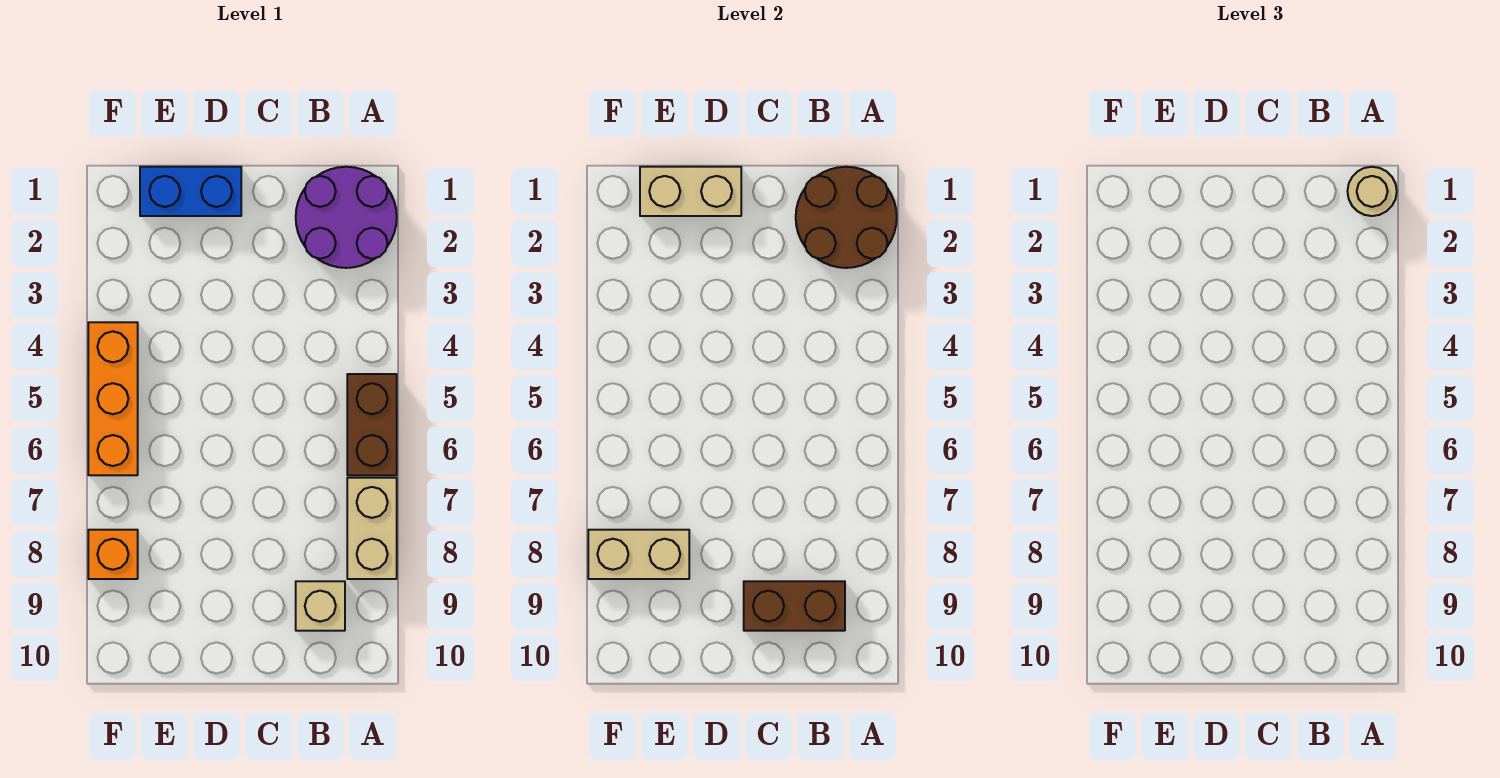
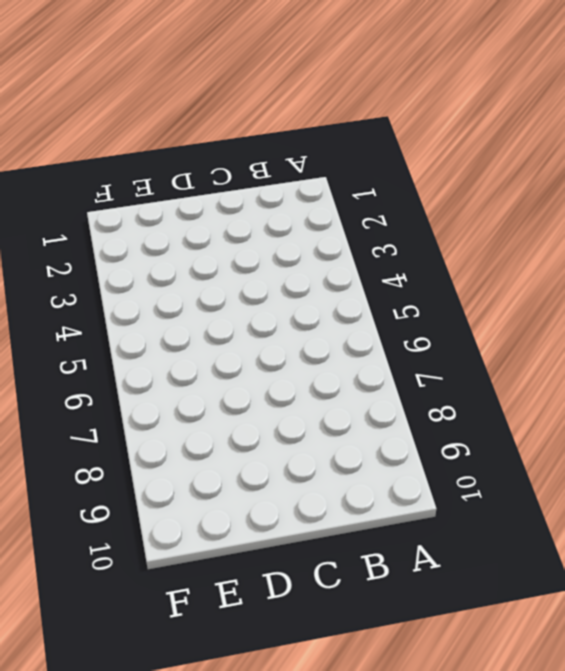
none -> purple 2x2 round brick [296,167,397,268]
none -> brown 1x2 brick [347,374,397,475]
none -> tan 1x2 brick [347,478,397,579]

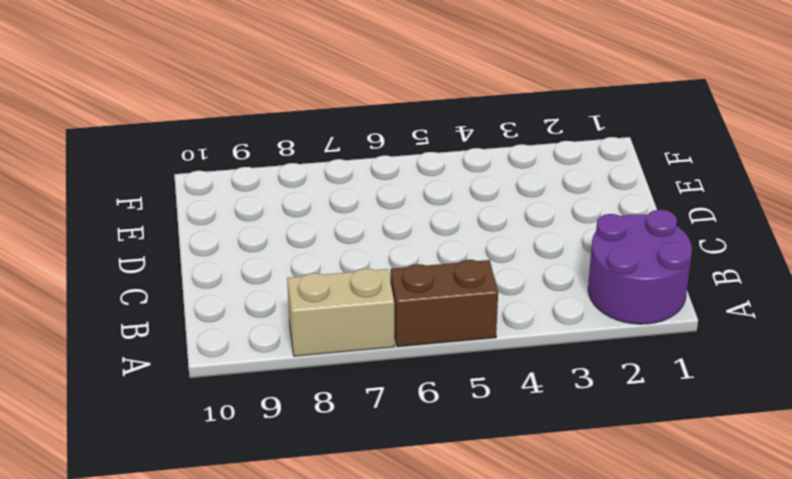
none -> tan 1x1 brick [296,581,345,631]
none -> blue 1x2 brick [140,167,241,216]
none -> orange 1x3 brick [88,322,138,475]

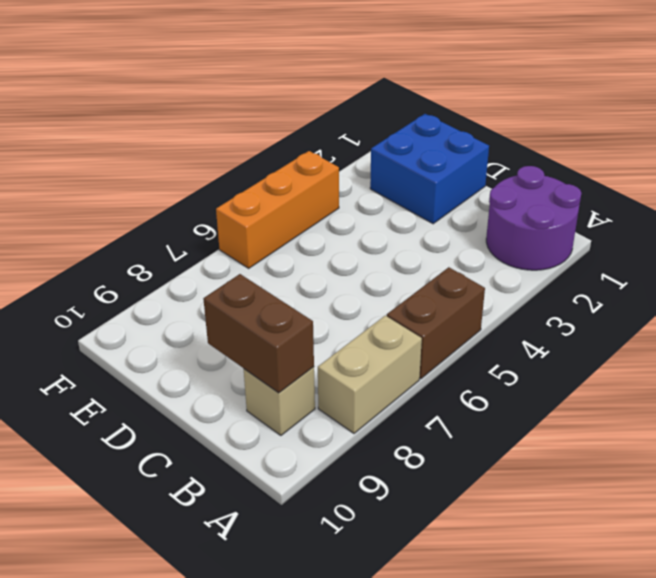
blue 2x2 brick [370,114,489,224] -> blue 1x2 brick [140,167,241,216]
none -> orange 1x1 brick [88,530,138,579]
none -> brown 2x2 round brick [796,167,897,268]
none -> tan 1x2 brick [640,167,741,216]

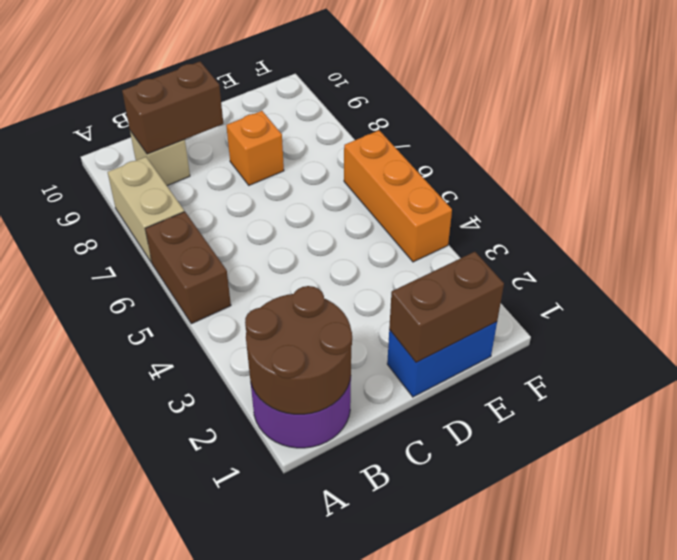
brown 1x2 brick [389,252,504,363] -> tan 1x2 brick [640,167,741,216]
orange 1x1 brick [226,111,284,185] -> orange 1x1 brick moved to [88,530,138,579]
none -> tan 1x2 brick [588,530,689,579]
none -> tan 1x1 round brick [1347,167,1397,216]

